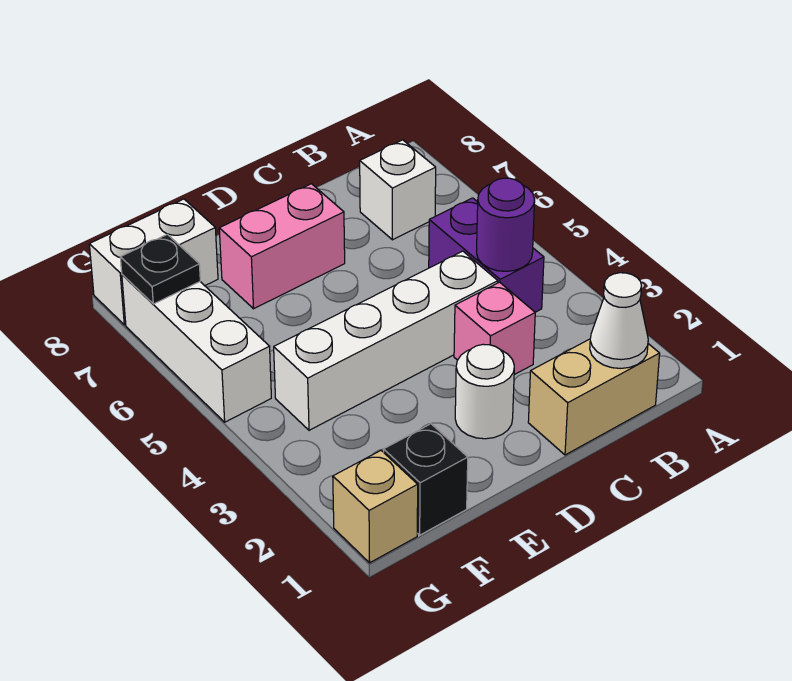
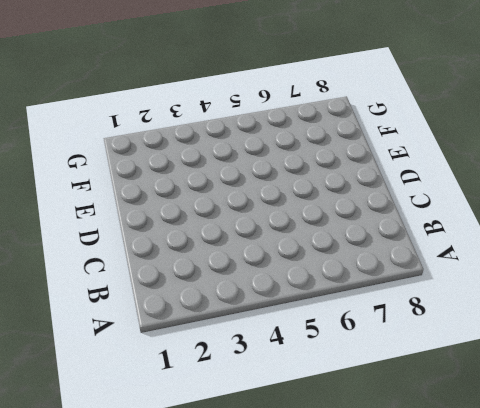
none -> tan 1x2 brick [528,339,660,455]
none -> purple 1x2 brick [429,198,544,312]
none -> white 1x1 brick [360,140,436,240]

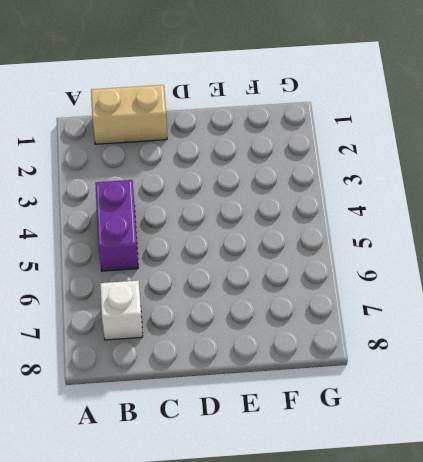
none -> pink 1x1 brick [454,282,535,375]
none -> white 1x4 brick [274,251,498,430]
none -> white 1x1 round brick [455,344,514,439]

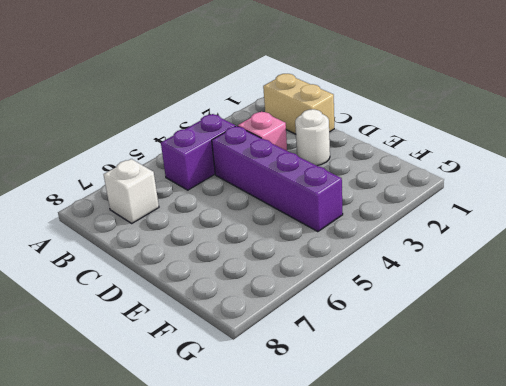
purple 1x4 brick [212,126,343,232] -> white 1x4 brick [274,251,498,430]
none -> pink 1x2 brick [219,184,345,309]
none -> black 1x1 brick [384,424,468,535]
none -> white 1x2 brick [89,199,218,325]

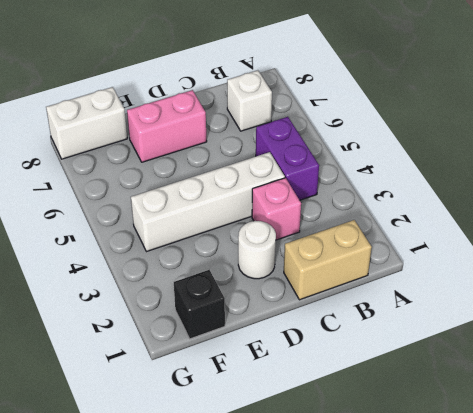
none -> tan 1x1 brick [333,451,418,563]
none -> white 1x3 brick [122,275,271,422]
none -> white 1x1 cone [590,273,648,368]

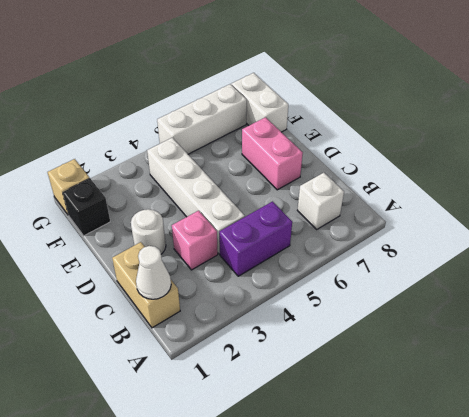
none -> purple 1x1 round brick [477,178,535,271]
none -> black 1x1 plate [120,234,200,304]

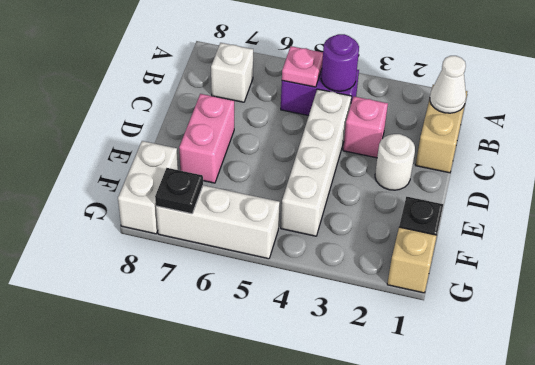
pink 1x1 plate [282,46,323,87] -> none

